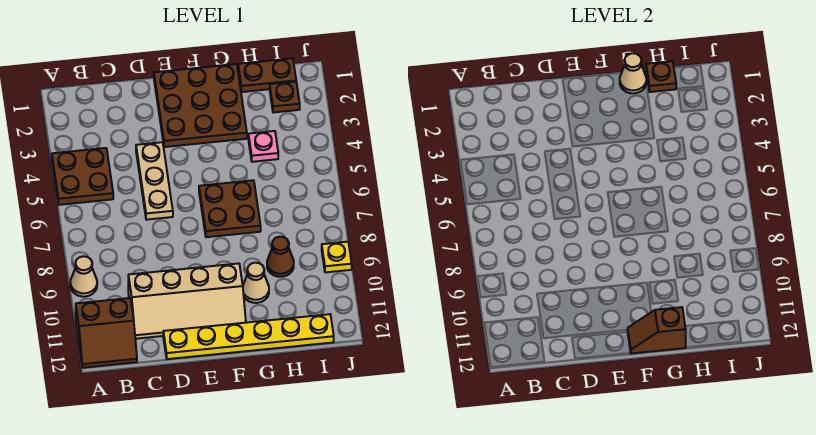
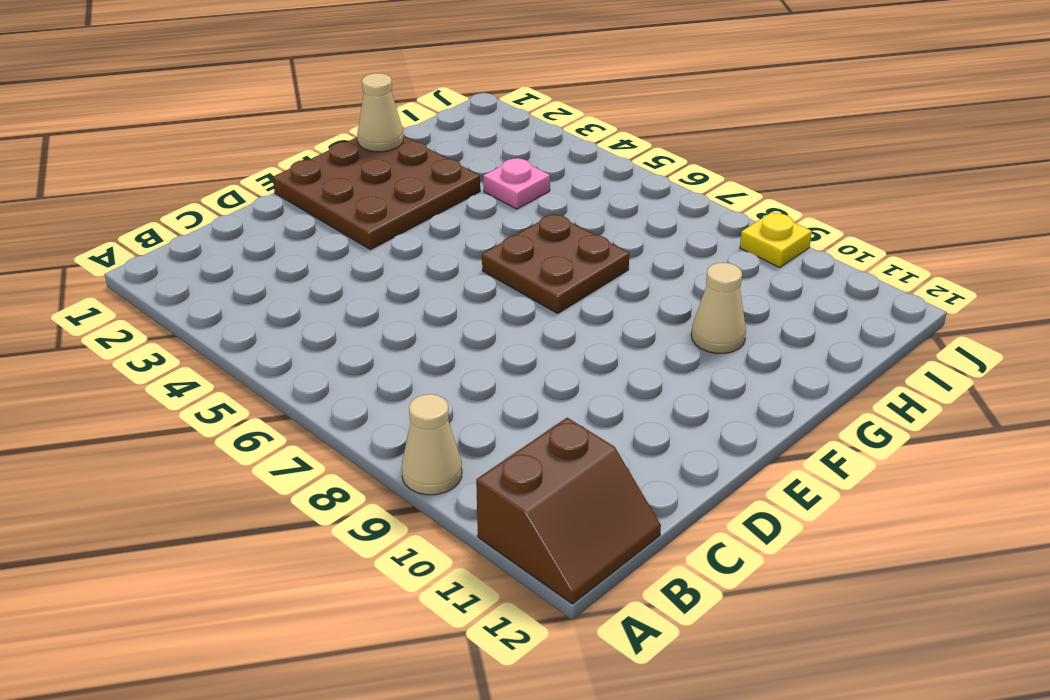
none -> brown 2x2 plate [52,148,113,205]
none -> tan 2x4 slope [128,263,246,339]
none -> tan 1x3 plate [136,142,173,220]

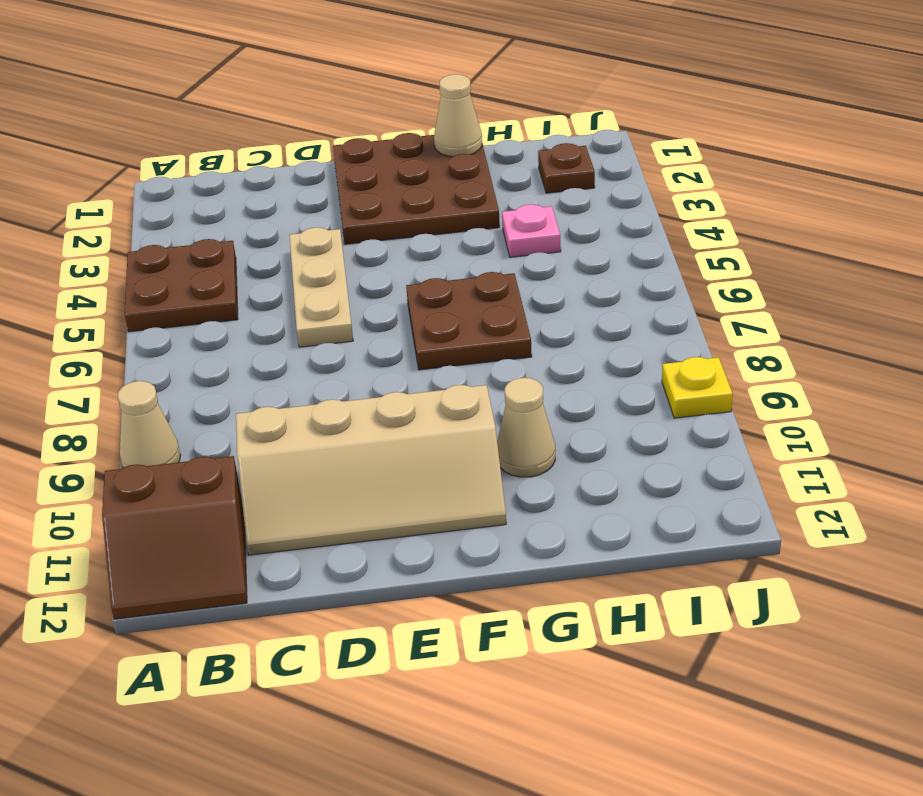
none -> yellow 1x6 plate [163,314,334,359]
none -> brown 1x2 plate [238,58,296,92]
none -> brown 1x1 cone [267,237,294,277]

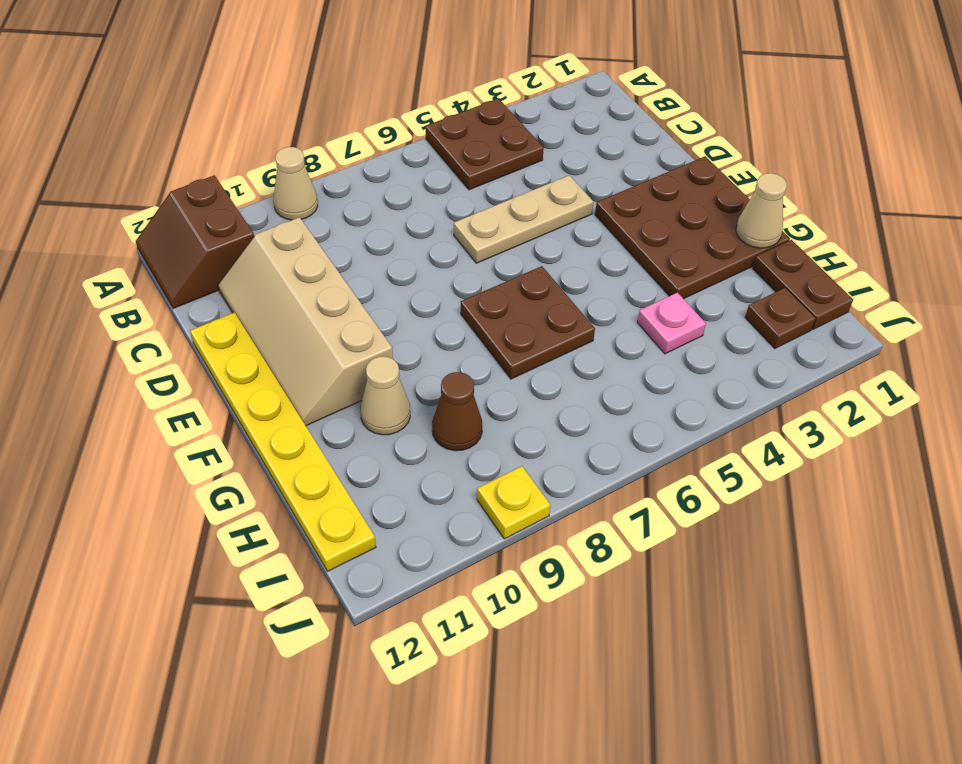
none -> brown 1x2 slope [628,307,686,354]
none -> brown 1x1 plate [646,61,676,92]

